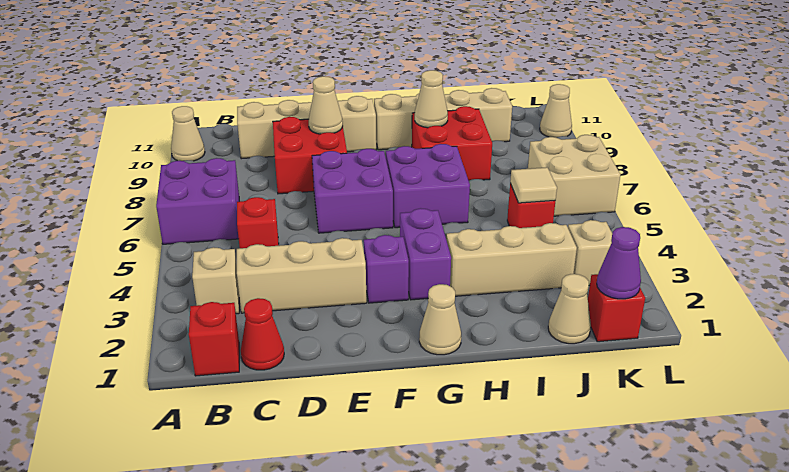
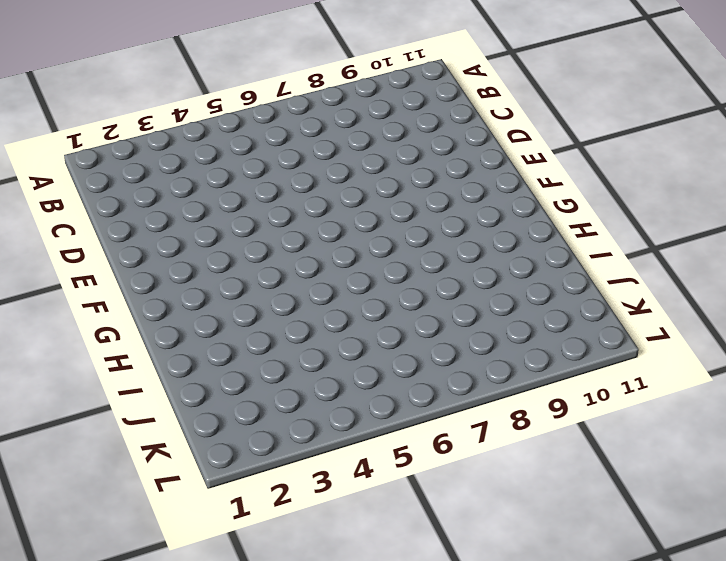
none -> purple 2x2 brick [156,158,239,244]
none -> tan 1x1 cone [171,106,205,161]
none -> red 1x1 brick [189,302,239,376]

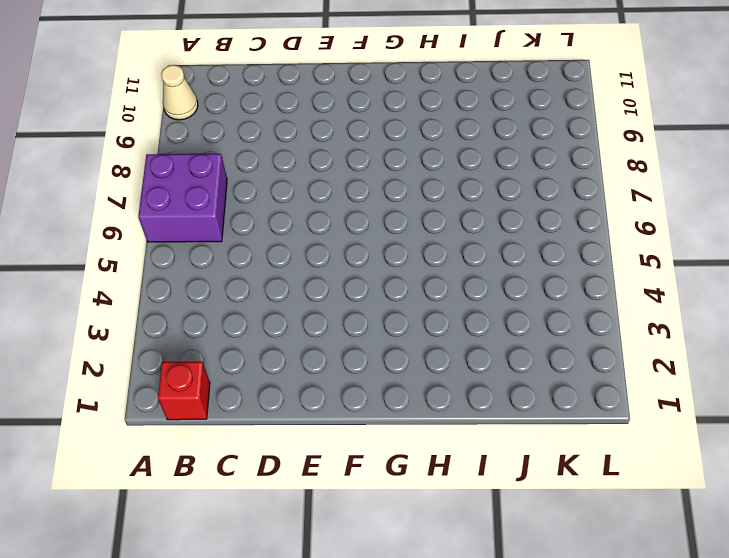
none -> tan 1x1 brick [192,247,239,314]
none -> red 1x1 cone [241,298,284,370]
none -> tan 1x3 brick [237,238,367,313]

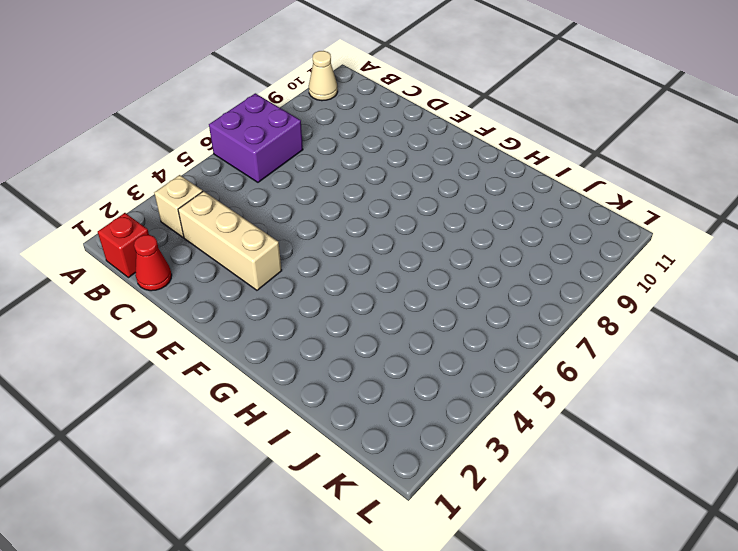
none -> red 1x1 brick [237,197,279,248]
none -> tan 1x4 brick [237,96,376,159]
none -> red 2x2 brick [273,117,347,194]

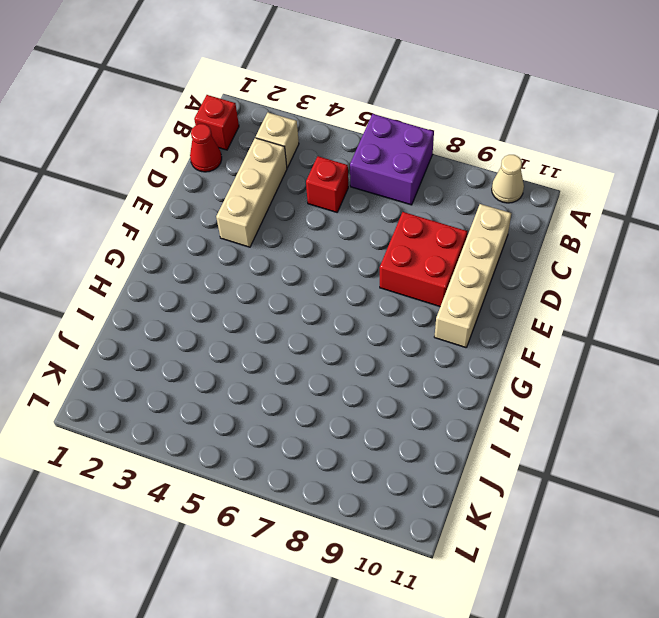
none -> purple 2x2 brick [312,149,393,233]
none -> purple 1x1 brick [364,235,409,303]
none -> tan 1x1 cone [419,284,461,355]

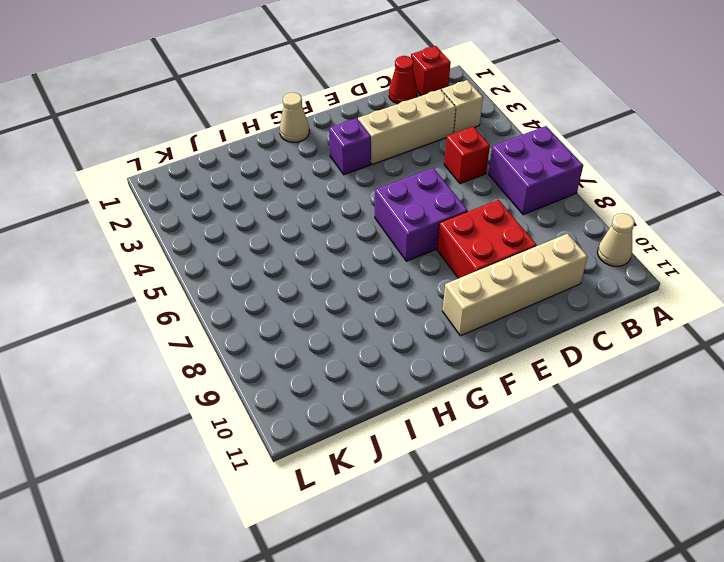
none -> purple 1x2 brick [400,208,451,300]
none -> purple 2x2 brick [386,144,470,228]
none -> tan 1x4 brick [374,88,512,150]

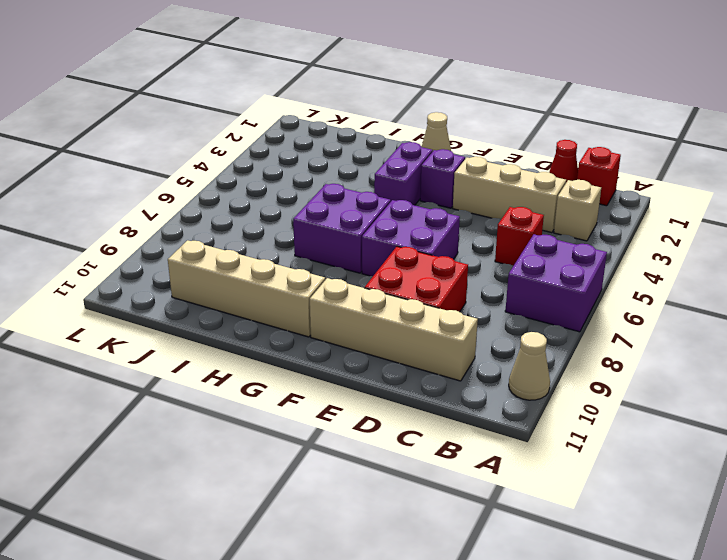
none -> tan 1x3 brick [446,223,577,296]
none -> red 2x2 brick [412,106,492,181]
none -> tan 1x1 cone [548,274,591,344]

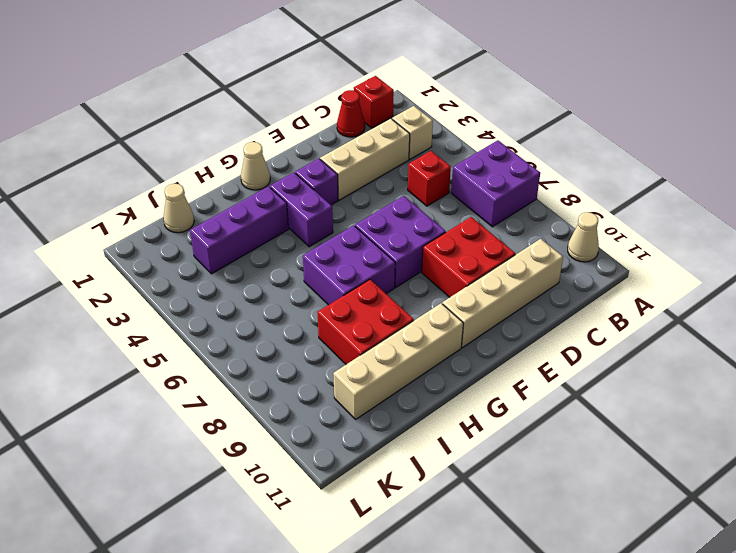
purple 1x3 brick [190,186,289,274] -> tan 1x3 brick [446,223,577,296]
none -> red 1x1 brick [507,184,555,228]
none -> red 1x1 brick [588,274,645,342]
none -> tan 1x1 brick [568,220,612,286]

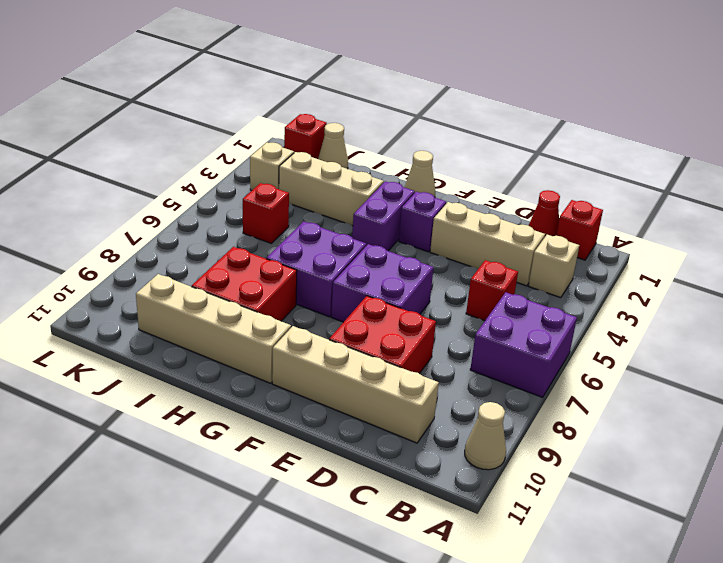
none -> tan 2x2 brick [528,135,621,216]
none -> tan 1x1 cone [540,84,572,138]
none -> tan 1x1 cone [309,76,343,134]

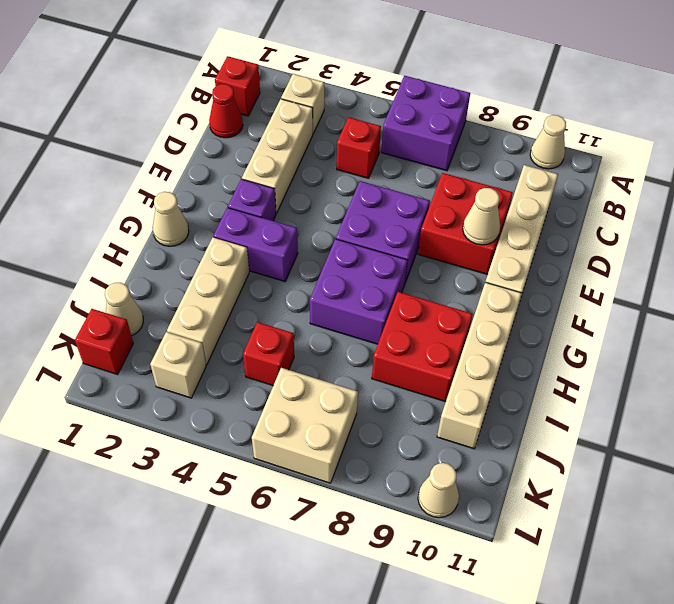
none -> tan 1x1 cone [415,70,448,128]
none -> tan 1x1 tile [510,167,557,203]
none -> purple 1x1 cone [597,227,641,299]

